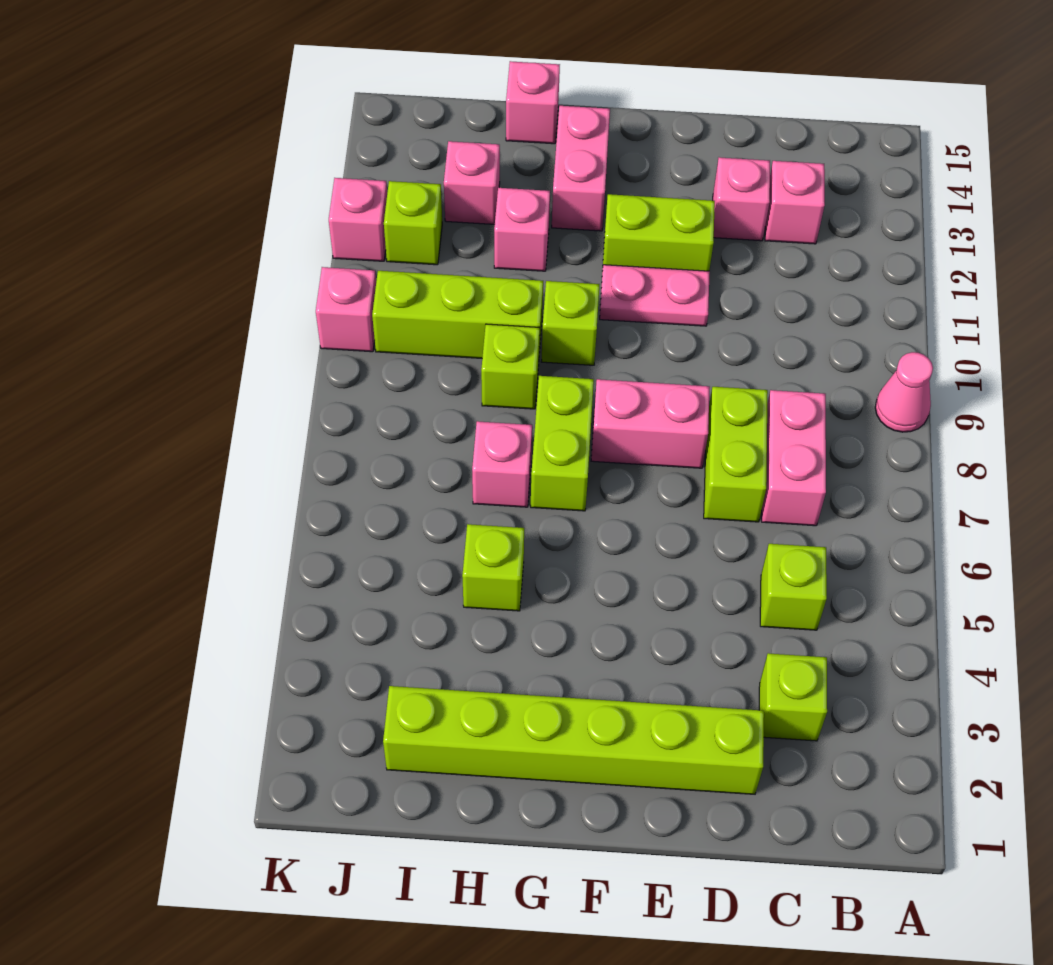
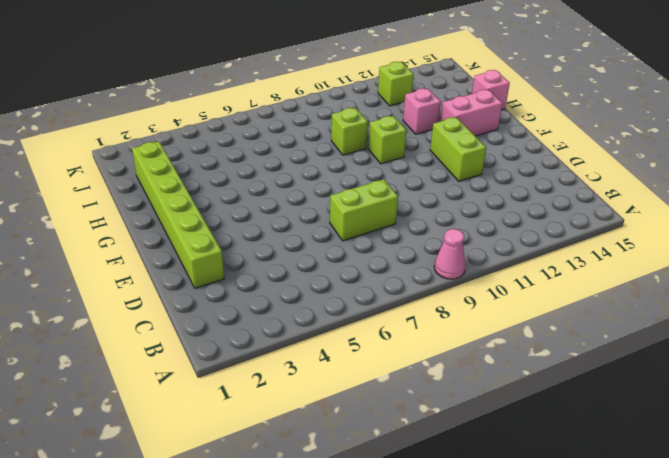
none -> lime 1x1 brick [759,653,827,741]
none -> lime 1x1 brick [760,544,827,630]
none -> pink 1x2 brick [762,390,826,526]

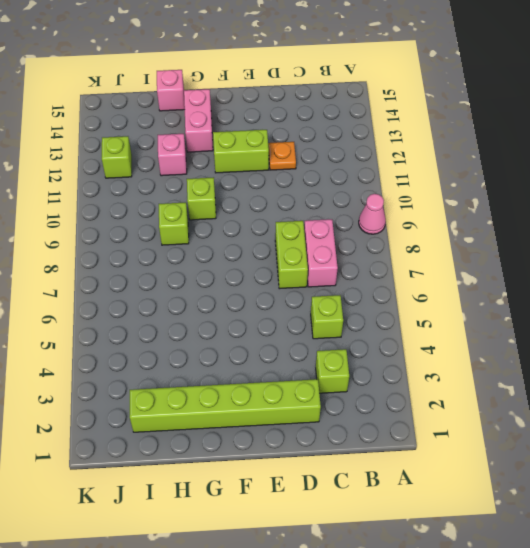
orange 1x1 plate [268,142,296,170] -> none
none -> pink 1x1 brick [765,161,825,244]
none -> pink 1x1 brick [713,157,770,241]
none -> pink 1x2 brick [591,379,710,468]

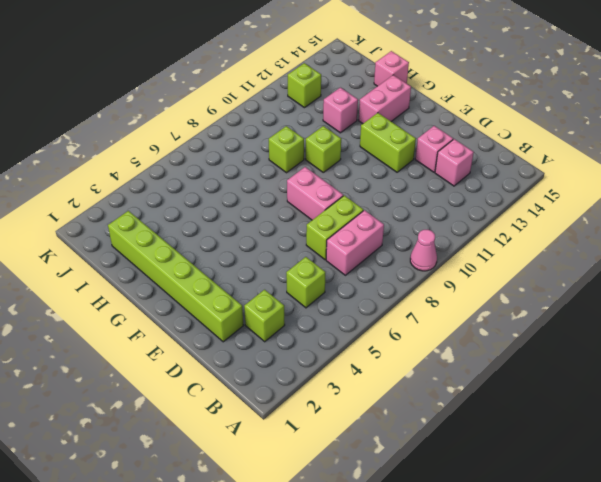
none -> pink 1x2 plate [600,265,710,326]
none -> lime 1x2 brick [531,376,594,511]
none -> lime 1x1 brick [462,524,524,611]

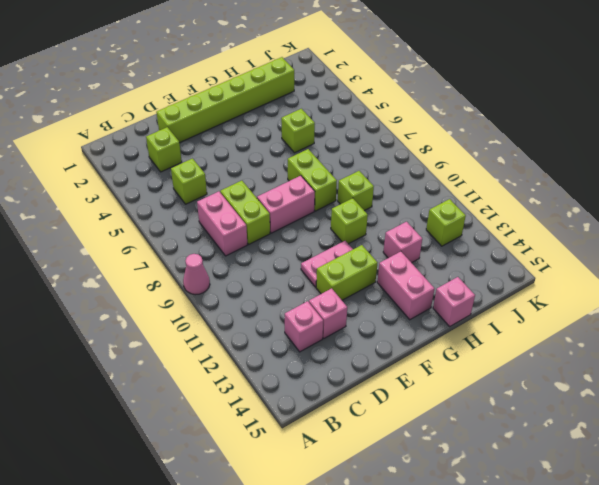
none -> pink 1x1 brick [472,421,532,507]
none -> lime 1x3 brick [372,271,543,358]
none -> pink 1x1 brick [444,141,500,224]

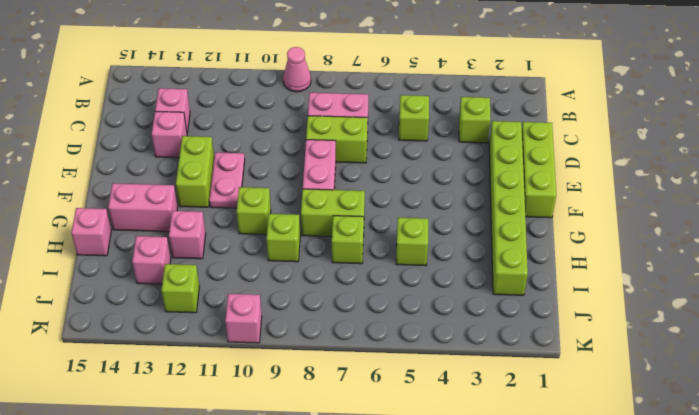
lime 1x3 brick [522,122,556,218] -> lime 1x3 brick moved to [372,271,543,358]
lime 1x1 brick [332,216,364,264] -> pink 1x1 brick [472,421,532,507]
none -> pink 1x1 brick [329,178,387,261]

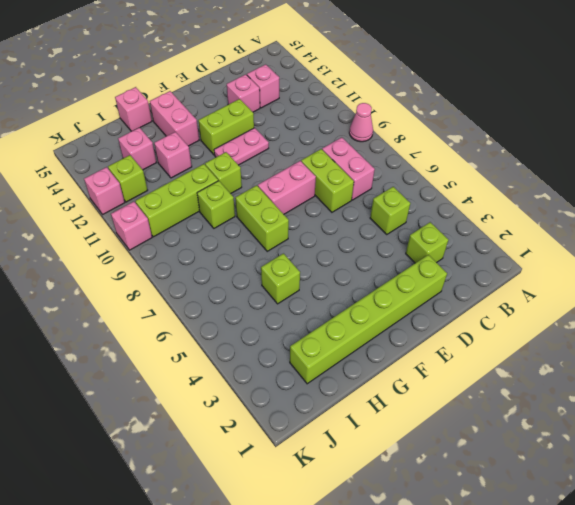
none -> pink 1x1 brick [472,421,532,507]

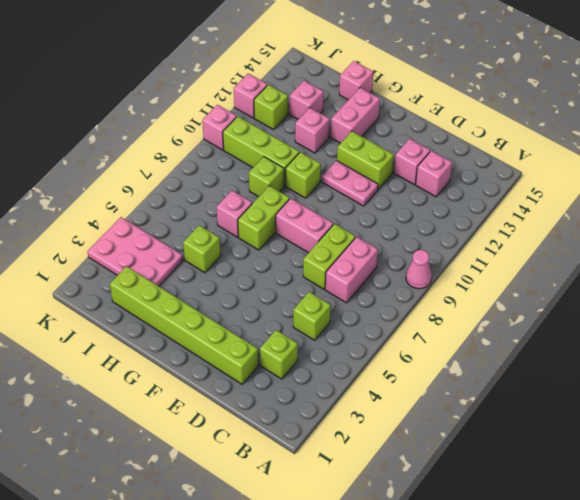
pink 2x3 plate [87,217,183,286] -> none

